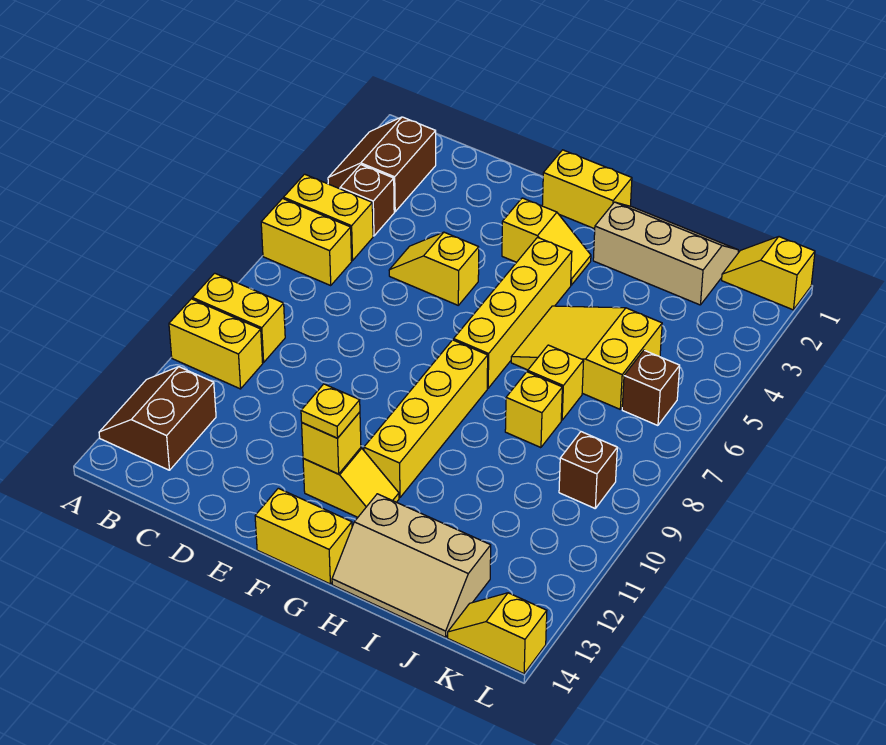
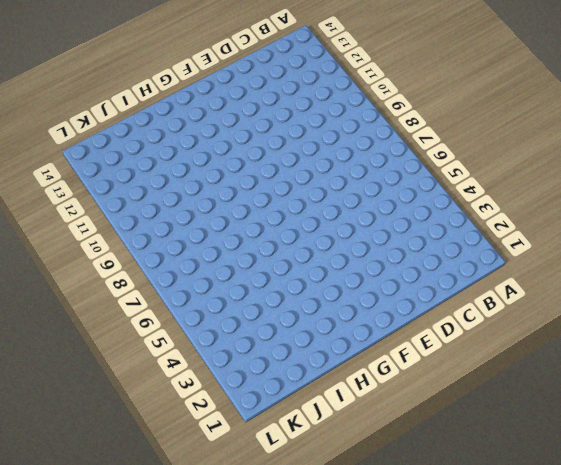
none -> brown 2x2 slope [328,117,436,212]
none -> yellow 1x2 brick [284,174,373,261]
none -> yellow 1x2 brick [261,199,352,285]

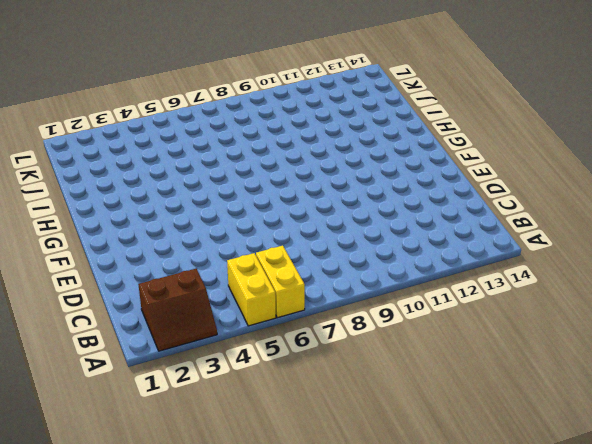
none -> yellow 1x2 brick [193,273,285,362]
none -> yellow 1x2 brick [169,299,263,389]
none -> brown 2x2 slope [99,367,216,470]

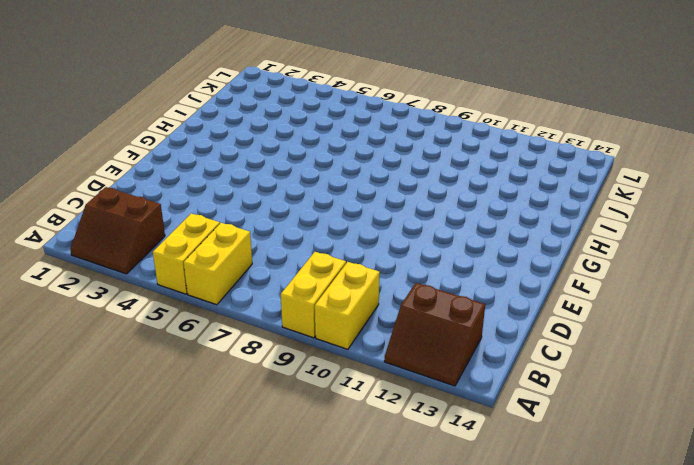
none -> brown 1x1 brick [340,165,394,236]
none -> yellow 1x2 slope [389,232,479,305]
none -> yellow 1x2 brick [542,150,632,229]

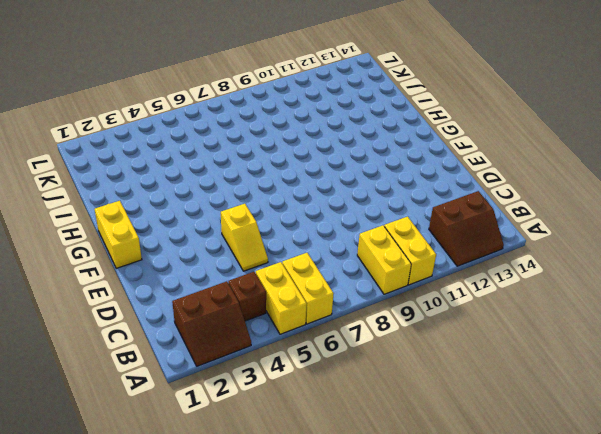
none -> yellow 1x2 slope [502,198,591,285]
none -> yellow 1x2 slope [303,448,399,517]
none -> yellow 1x2 brick [255,488,352,584]

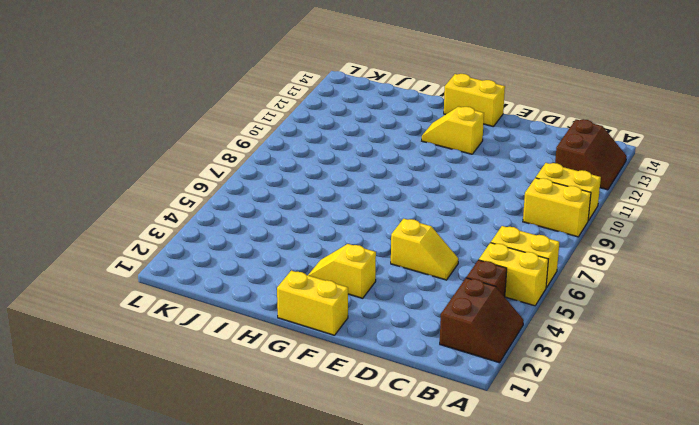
none -> yellow 1x4 brick [454,237,572,388]
none -> yellow 1x4 brick [364,340,488,498]
none -> tan 2x3 slope [593,202,738,305]

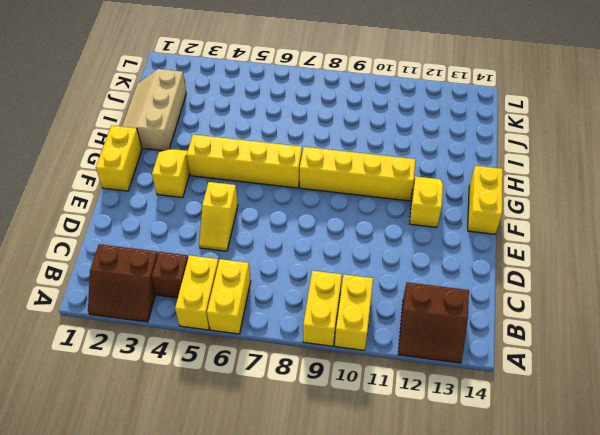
none -> yellow 2x3 slope [511,306,662,409]
none -> tan 2x3 slope [332,494,491,637]
none -> yellow 1x1 brick [528,345,584,420]

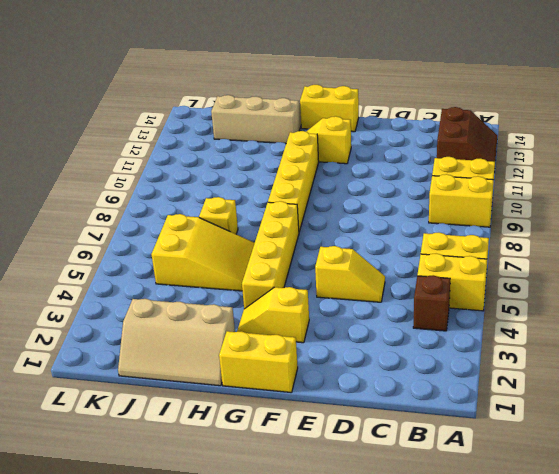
none -> brown 2x2 slope [328,117,436,212]
none -> yellow 1x1 brick [505,372,562,448]
none -> yellow 1x2 slope [722,237,815,310]

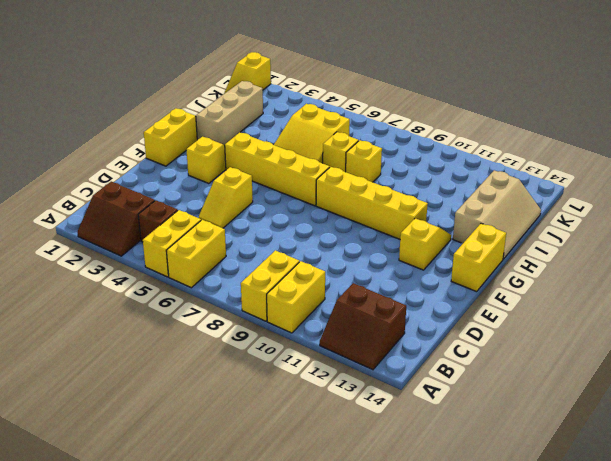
none -> brown 1x1 brick [622,350,680,425]
none -> brown 1x1 brick [559,432,617,508]
none -> yellow 1x2 slope [448,593,547,674]

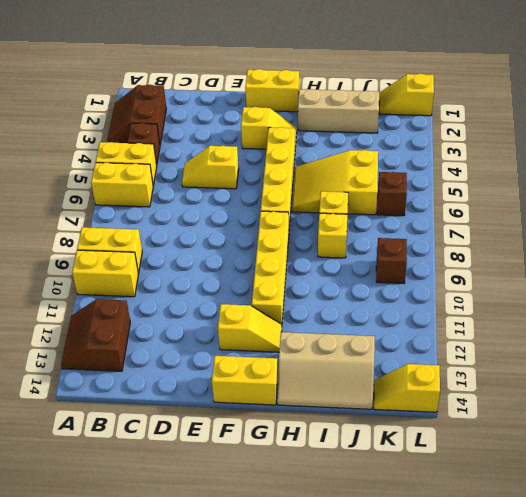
none -> yellow 1x1 brick [302,412,361,474]
none -> yellow 1x1 plate [301,384,360,438]

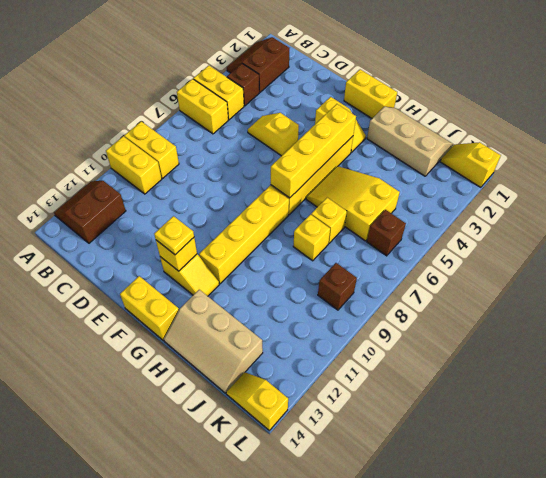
yellow 1x4 brick [271,104,356,198] -> none

